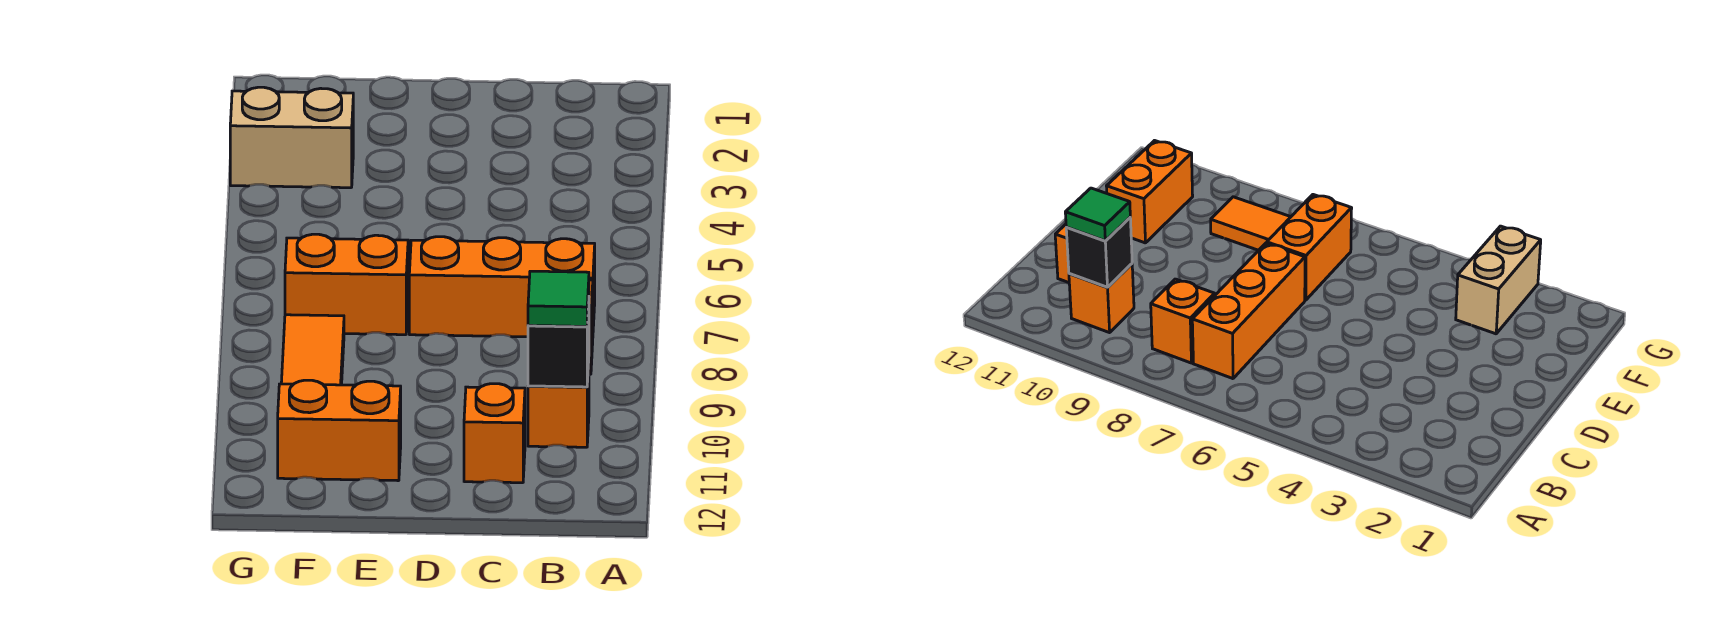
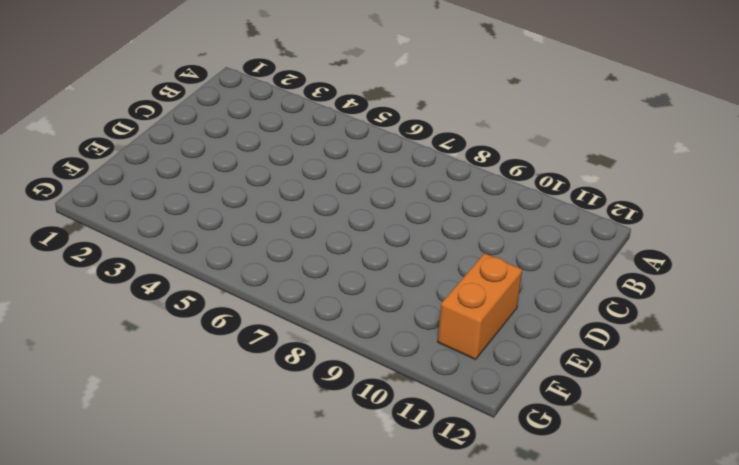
none -> orange 1x3 brick [409,237,595,337]
none -> orange 1x1 brick [1151,279,1215,363]

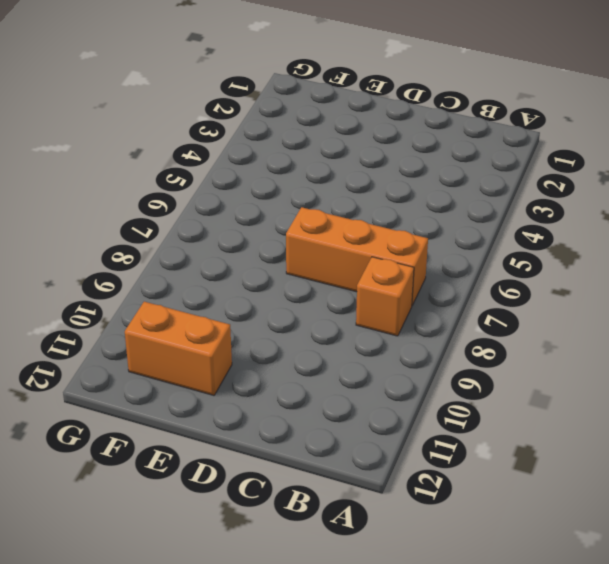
none -> orange 1x1 brick [528,363,589,447]
none -> orange 1x1 brick [464,384,525,483]

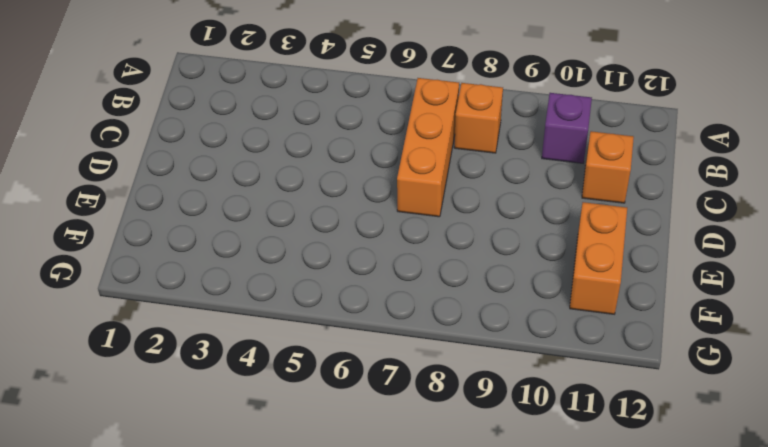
purple 1x1 brick [542,93,592,163] -> orange 1x1 brick [528,363,589,447]
none -> orange 1x2 brick [285,234,408,335]
none -> tan 1x2 brick [230,87,353,188]

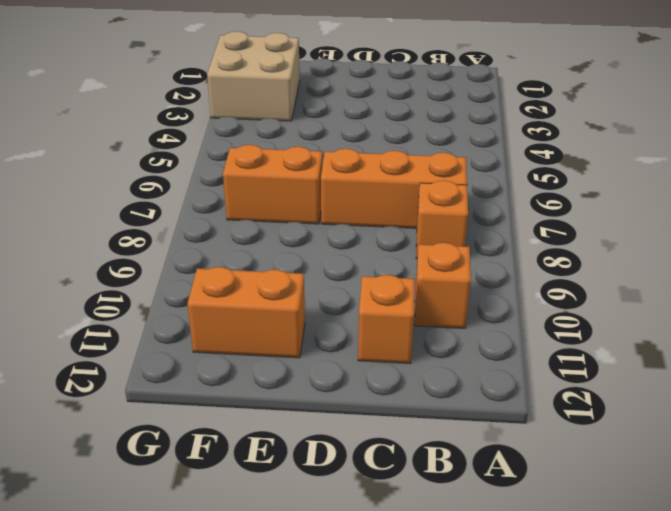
tan 2x2 brick [207,31,300,121] -> tan 1x2 brick [230,87,353,188]
none -> orange 1x2 tile [281,315,344,385]
none -> black 1x1 brick [528,303,589,387]

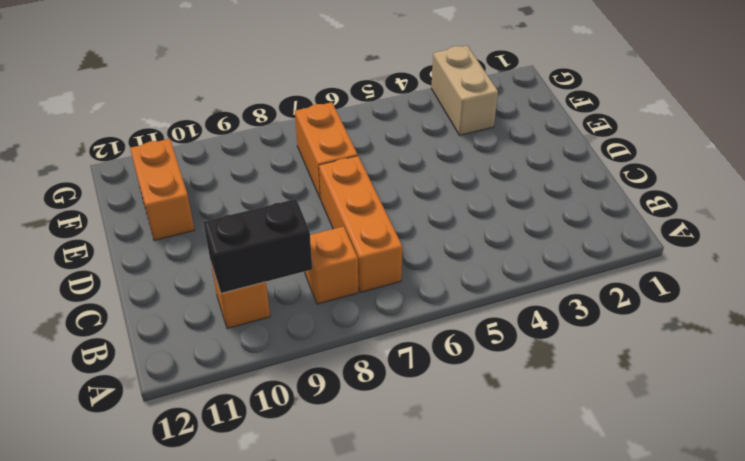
black 1x2 brick [203,199,312,293] -> black 1x1 brick [528,303,589,387]
none -> orange 1x1 brick [464,384,525,483]
none -> orange 1x2 tile [281,315,344,385]

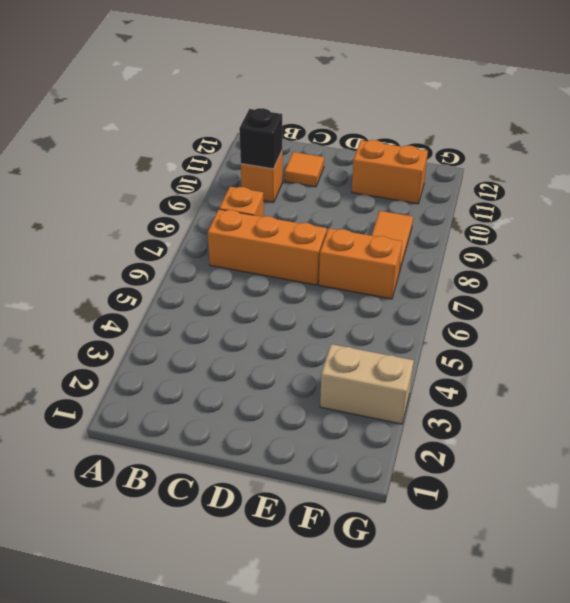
orange 1x1 tile [285,152,324,187] -> orange 1x1 brick [464,384,525,483]
none -> green 1x1 tile [528,271,589,326]

